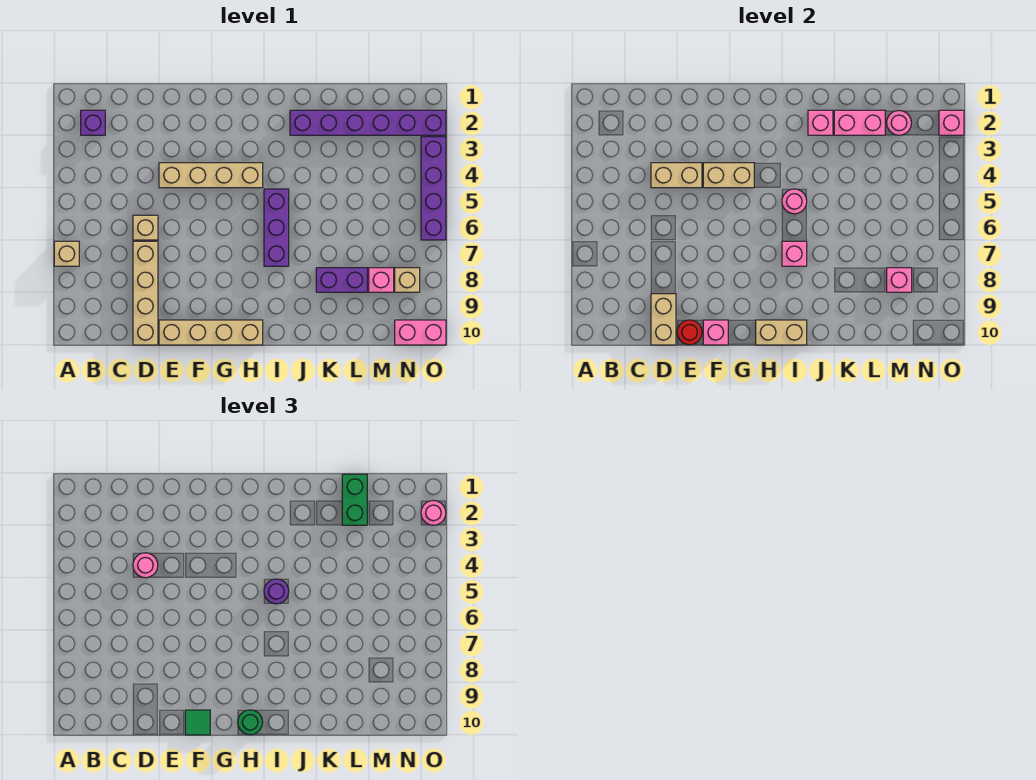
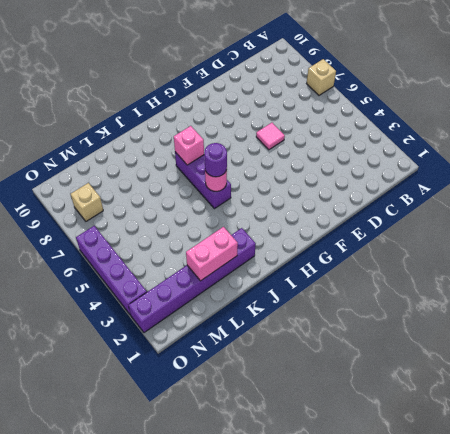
pink 1x1 tile [256,123,285,150] -> none
none -> purple 1x1 brick [81,110,105,135]
none -> tan 1x1 brick [133,215,158,240]
none -> tan 1x4 brick [133,241,158,345]
none -> tan 1x4 brick [159,163,263,188]

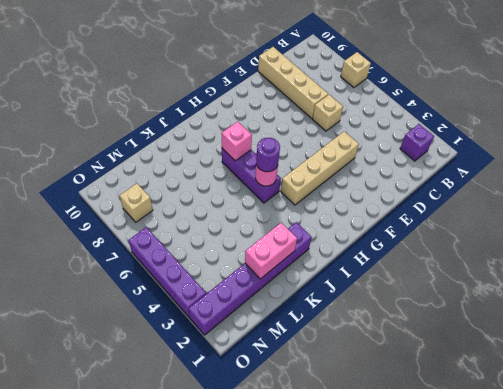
none -> tan 1x4 brick [159,320,263,345]
none -> purple 1x2 brick [316,268,367,292]
none -> pink 1x1 brick [369,268,394,292]
none -> pink 1x2 brick [395,320,446,345]

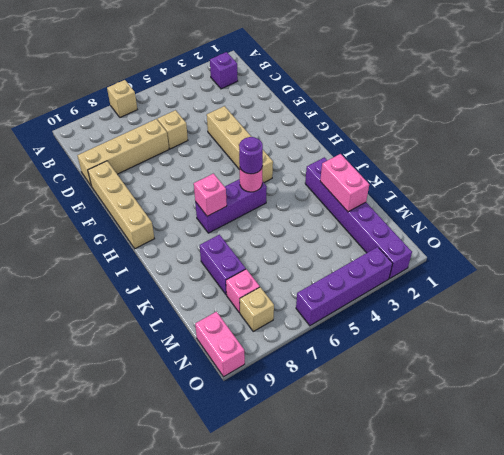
none -> tan 1x2 brick [651,163,702,188]
none -> tan 1x2 brick [651,294,676,345]
none -> red 1x1 round brick [677,320,702,345]
none -> tan 1x2 brick [703,163,754,188]

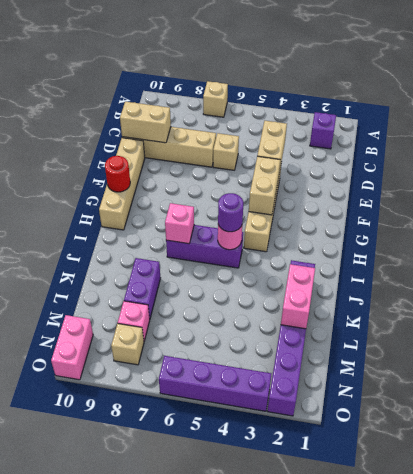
red 1x1 round brick [105,156,130,192] -> red 1x1 round brick moved to [677,320,702,345]
none -> pink 1x1 brick [703,320,728,345]
none -> tan 1x2 brick [756,320,807,345]
none -> pink 1x1 brick [808,110,833,135]
none -> pink 1x1 round brick [887,111,911,135]

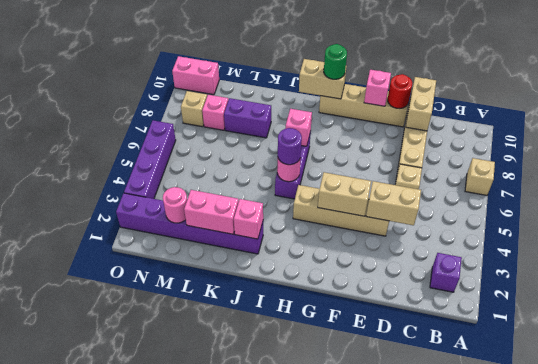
none -> pink 1x1 brick [887,268,912,292]
none -> pink 1x1 brick [939,110,964,135]
none -> pink 1x1 round brick [133,553,158,578]
none -> green 1x1 tile [185,710,210,735]

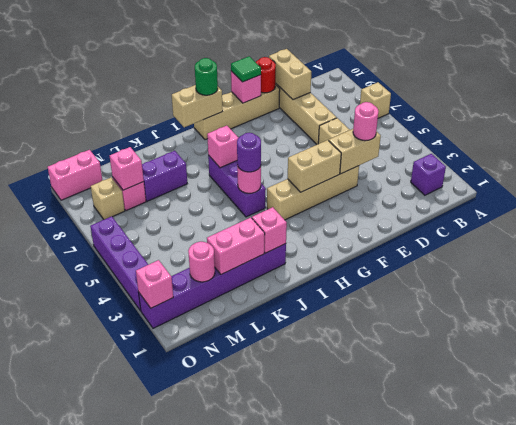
none -> green 1x2 brick [342,474,367,525]
none -> pink 1x1 round brick [421,500,446,525]

